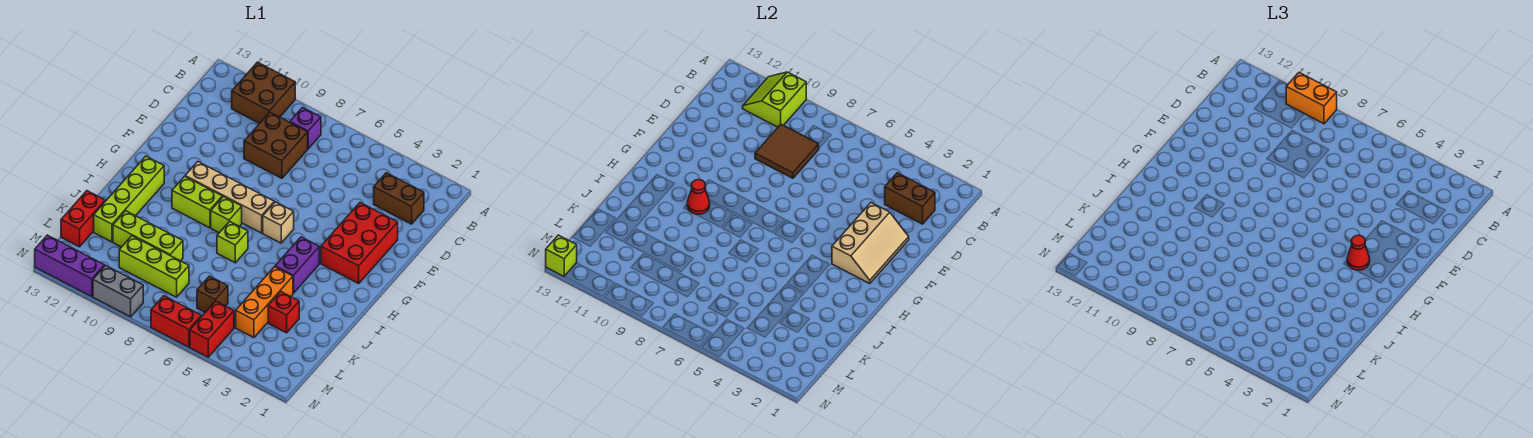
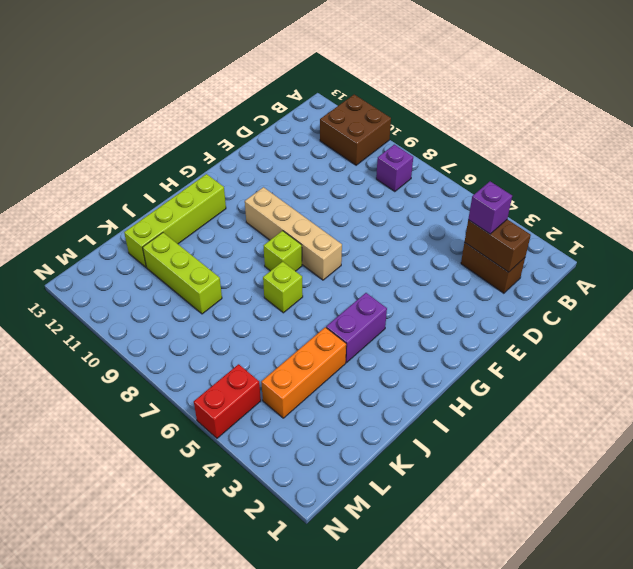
purple 1x1 brick [468,181,512,234] -> none
none -> brown 2x2 brick [244,112,308,178]
none -> red 2x3 brick [321,203,398,283]
none -> tan 1x1 brick [263,202,294,243]
none -> lime 1x2 brick [172,176,222,228]

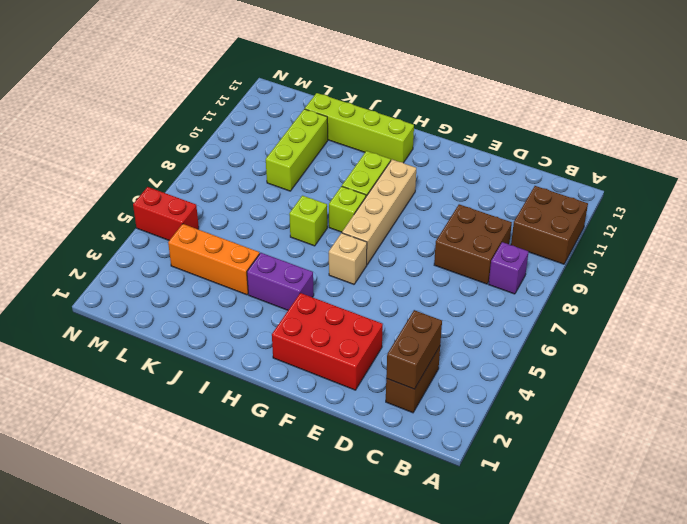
none -> red 1x1 brick [268,292,299,333]
none -> red 1x2 brick [61,191,105,247]
none -> brown 1x1 brick [197,276,228,312]
none -> lime 1x3 brick [119,236,189,297]

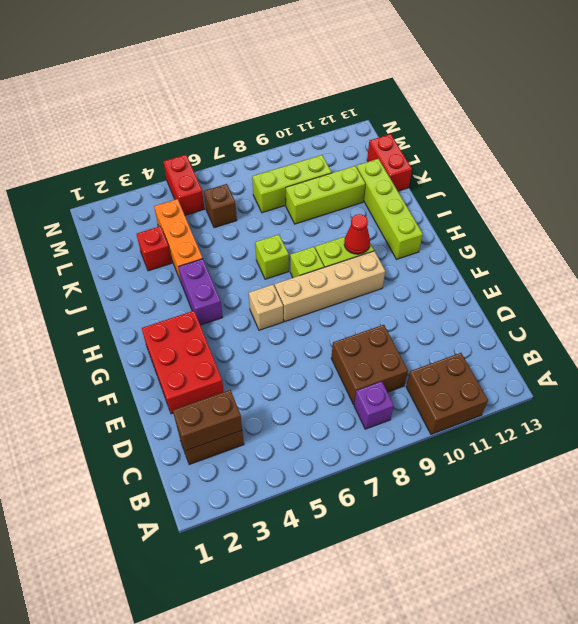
none -> red 1x2 brick [151,296,201,347]
none -> grey 1x2 brick [93,266,143,317]
none -> purple 1x3 brick [35,235,105,297]
none -> lime 2x2 slope [743,72,806,127]

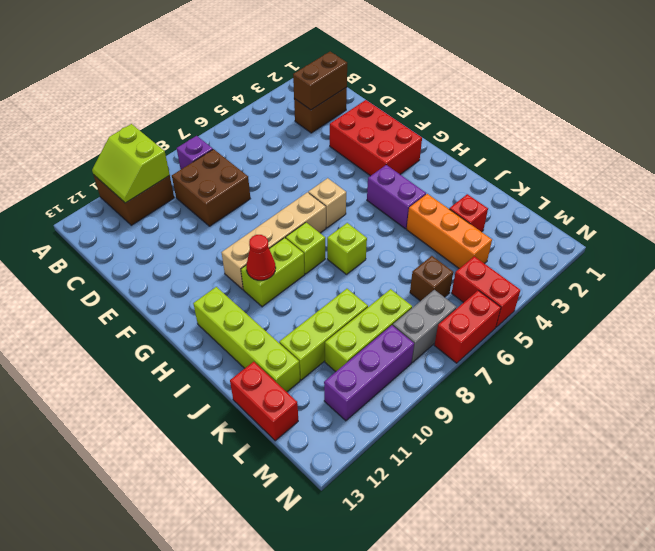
grey 1x2 brick [393,290,457,362] -> grey 1x2 brick moved to [93,266,143,317]
purple 1x3 brick [324,325,414,421] -> purple 1x3 brick moved to [35,235,105,297]
none -> brown 2x2 tile [755,124,819,178]
none -> tan 2x3 slope [832,203,909,283]
none -> lime 1x1 brick [546,235,577,276]
none -> orange 1x2 brick [1286,73,1337,124]

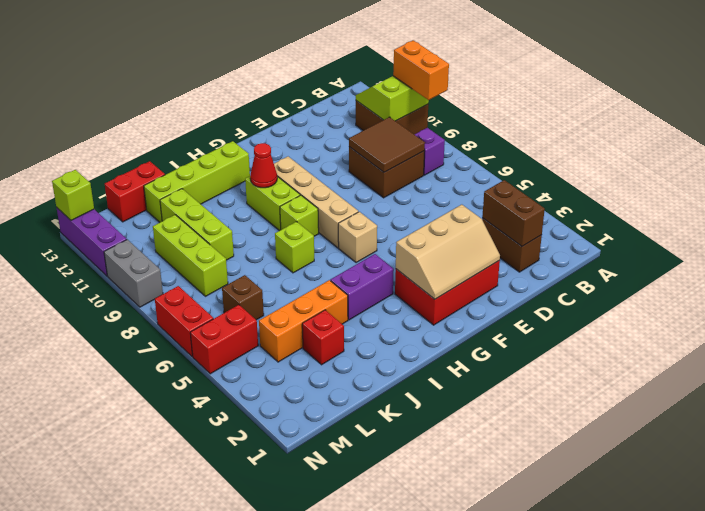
none -> red 1x1 cone [1347,235,1370,270]

